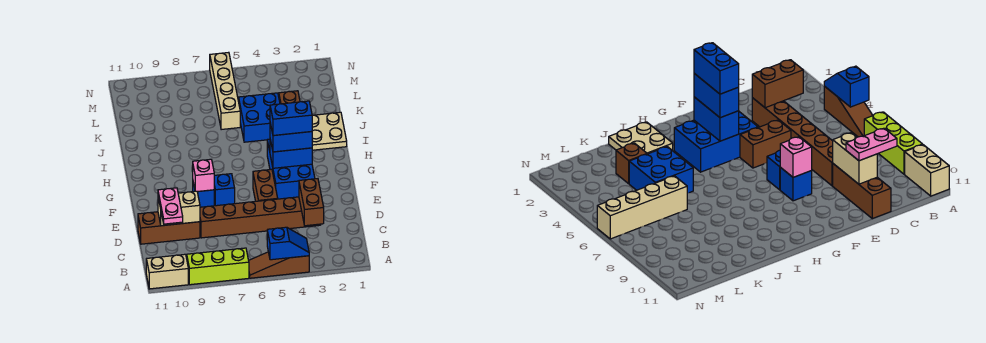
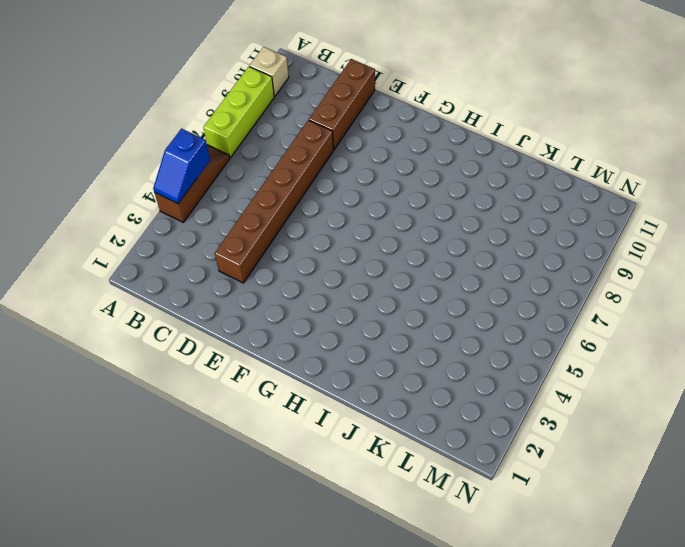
tan 1x1 brick [249,47,289,96] -> tan 1x2 brick [146,254,188,289]
none -> brown 1x2 brick [253,169,278,201]
none -> blue 2x3 brick [267,139,315,199]
none -> blue 1x1 brick [214,174,235,206]

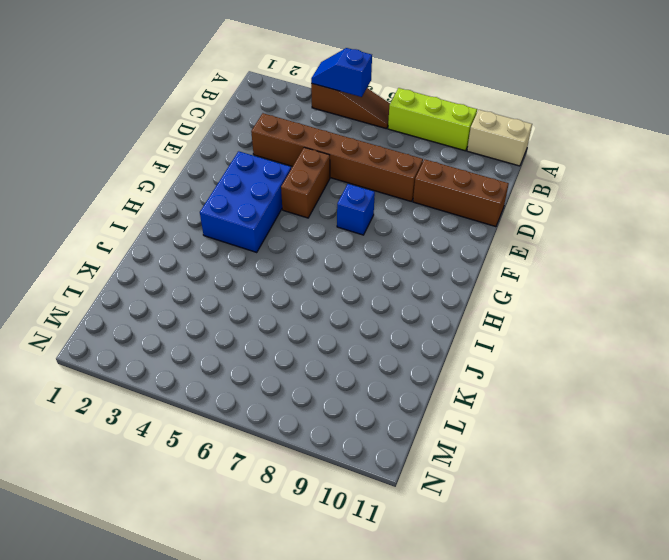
none -> blue 1x1 brick [193,183,214,207]
none -> tan 2x2 plate [312,112,347,150]
none -> blue 2x2 brick [239,93,280,142]

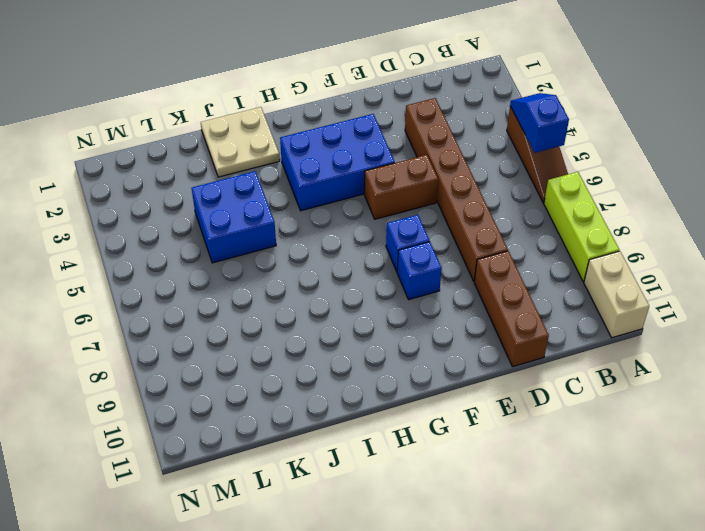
none -> brown 1x1 brick [279,91,300,104]
none -> tan 1x4 brick [210,52,240,130]
none -> brown 1x2 brick [299,179,324,226]

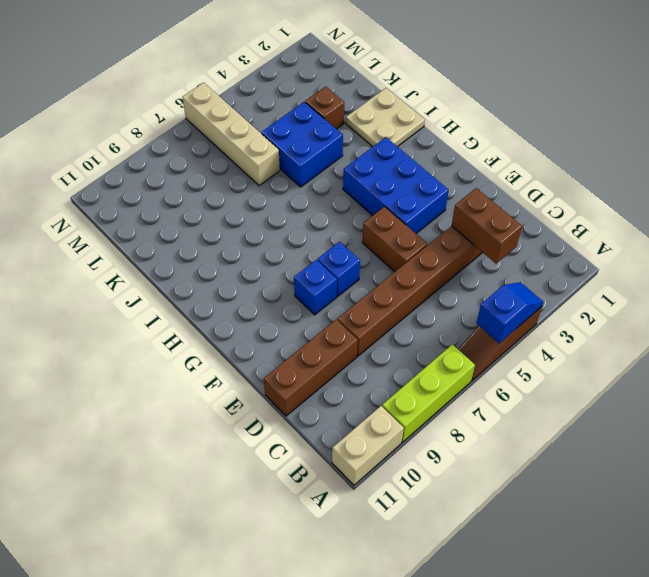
none -> tan 1x2 brick [158,191,200,226]
none -> pink 1x1 brick [193,159,214,192]
none -> blue 1x2 brick [270,140,312,168]

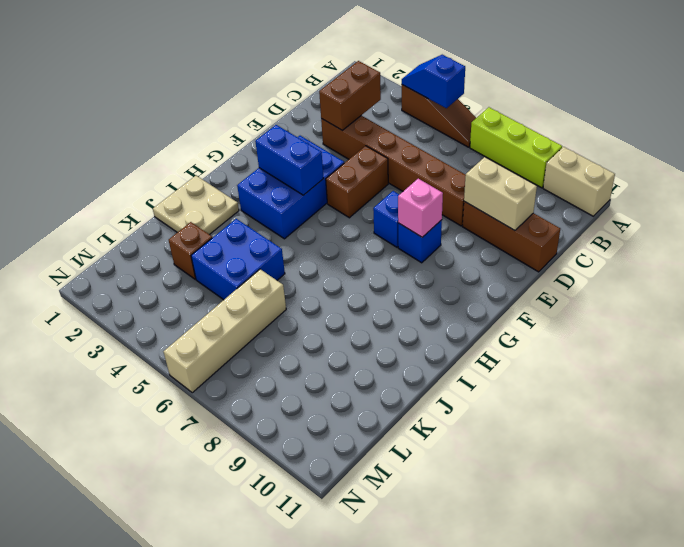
none -> pink 1x2 plate [158,188,183,224]
none -> blue 1x2 brick [270,123,312,152]
none -> blue 1x2 brick [270,101,312,135]

